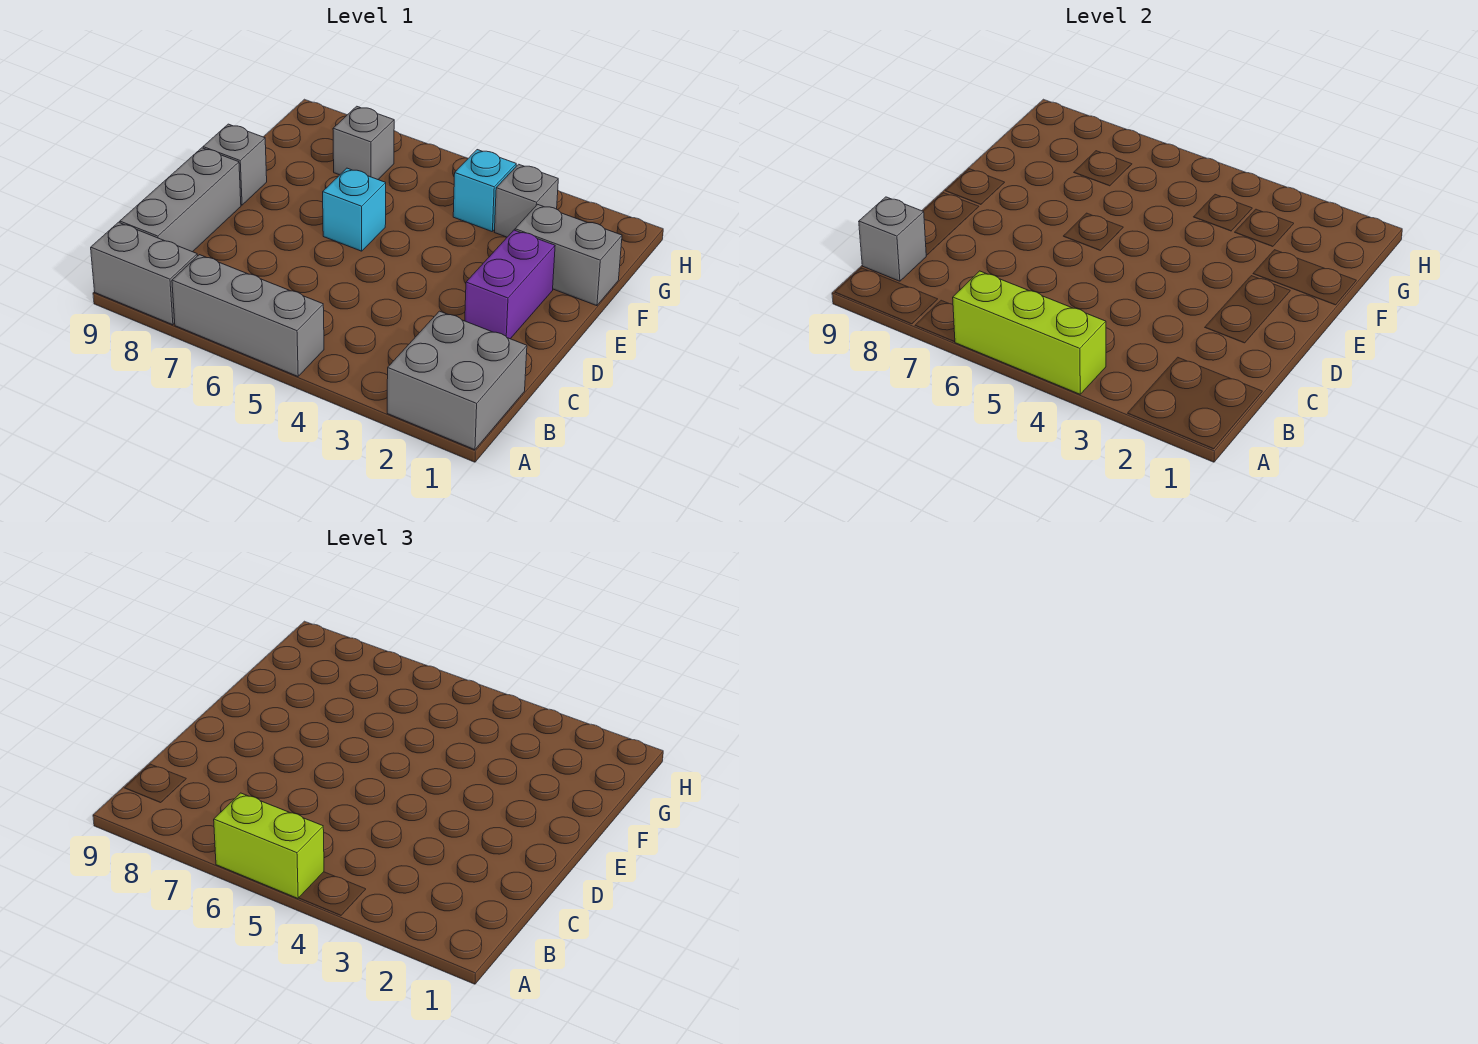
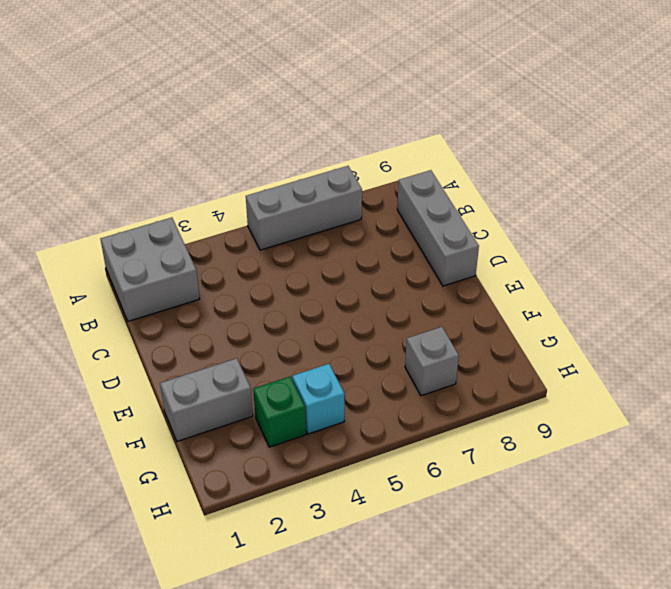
green 1x1 brick [253,377,306,447] -> grey 1x1 brick [495,164,558,237]
none -> grey 1x2 brick [91,222,197,325]
none -> purple 1x2 brick [465,230,555,339]
none -> cyan 1x1 brick [323,168,386,251]

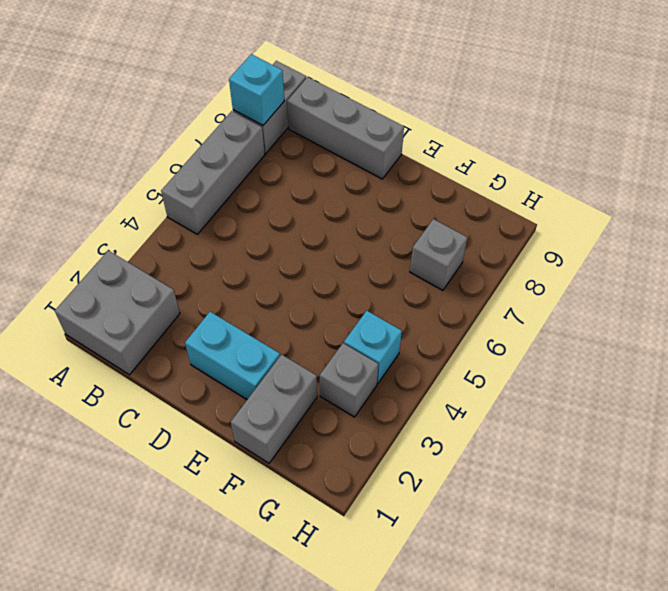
cyan 1x1 brick [229,54,284,125] -> cyan 1x1 brick moved to [323,168,386,251]
cyan 1x2 brick [185,312,280,399] -> purple 1x2 brick [465,230,555,339]
none -> grey 1x1 brick [203,124,267,205]
none -> lime 1x3 brick [953,271,1106,394]
none -> grey 1x1 brick [859,197,926,281]

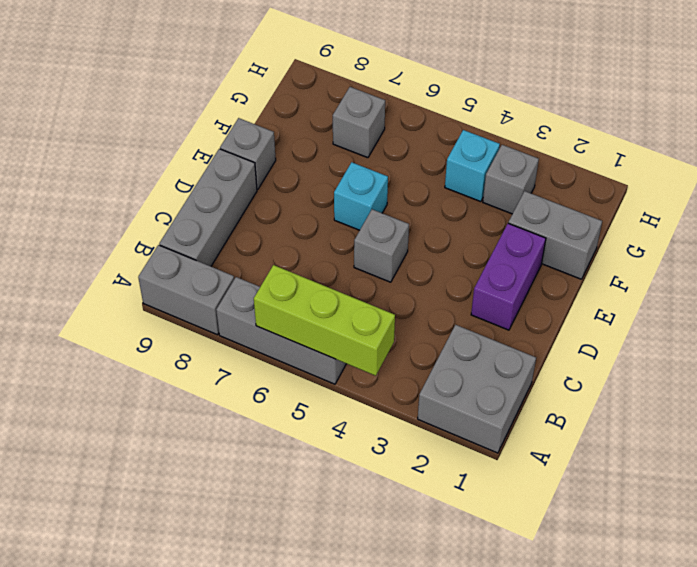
grey 1x1 brick [354,209,409,282] -> grey 1x1 brick moved to [859,197,926,281]
none -> lime 1x2 brick [214,793,324,898]

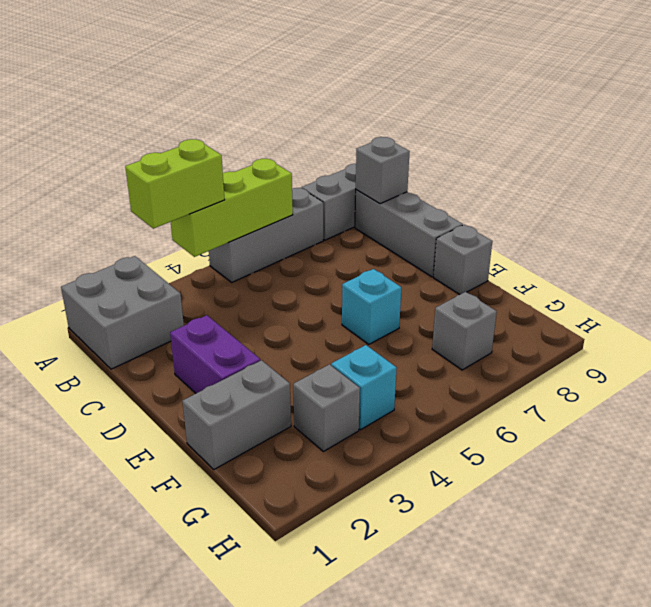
lime 1x2 brick [125,139,225,229] -> lime 1x2 brick moved to [214,793,324,898]

